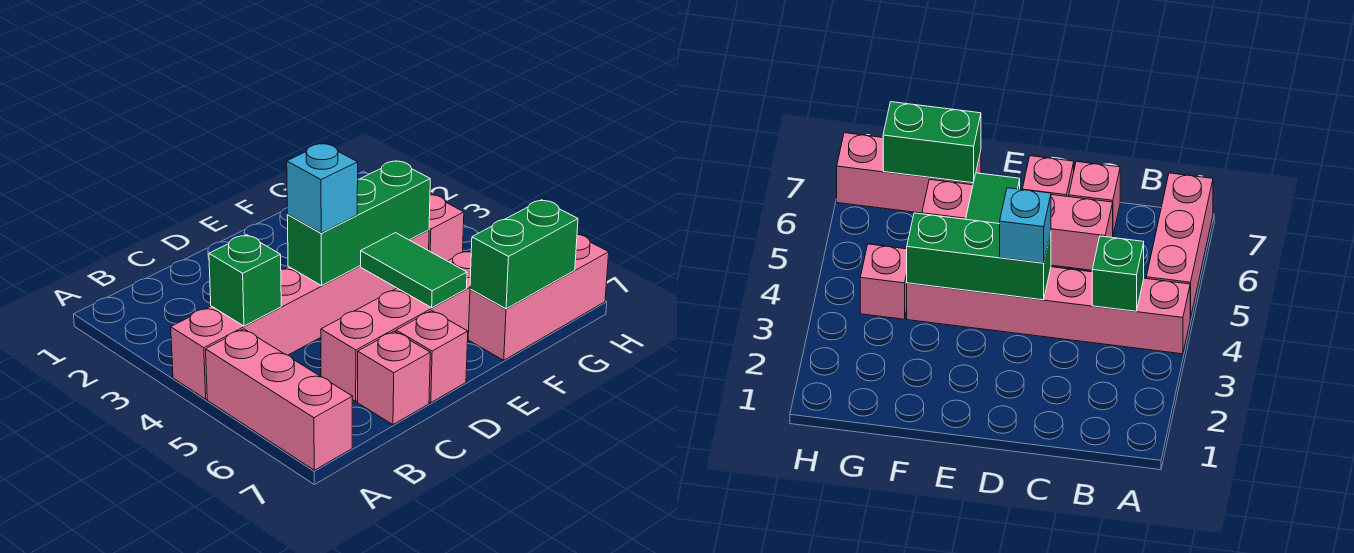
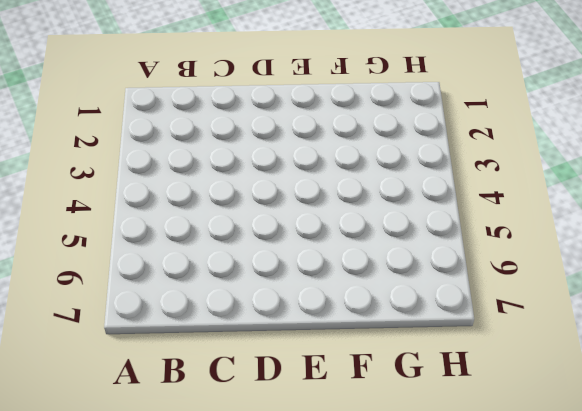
none -> pink 1x6 brick [171,230,429,399]
none -> pink 1x3 brick [206,329,353,470]
none -> pink 1x4 brick [321,251,471,401]

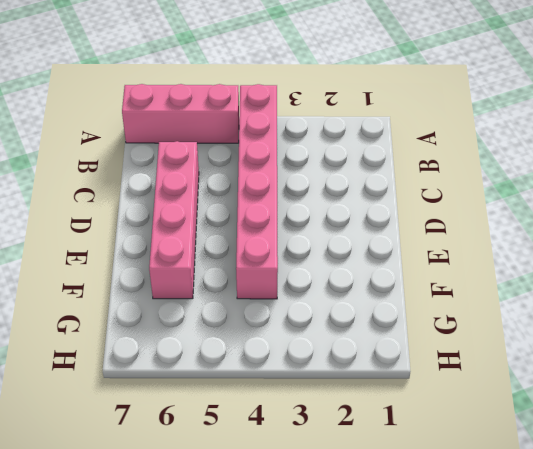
none -> pink 1x1 brick [357,331,430,425]
none -> pink 1x1 brick [396,311,468,403]
none -> pink 1x3 brick [468,234,609,360]

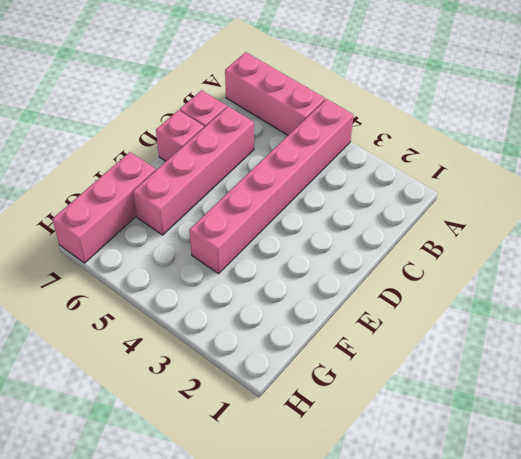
none -> pink 1x1 brick [429,194,464,261]
none -> green 1x1 brick [209,235,281,326]
none -> green 1x3 brick [287,161,430,286]

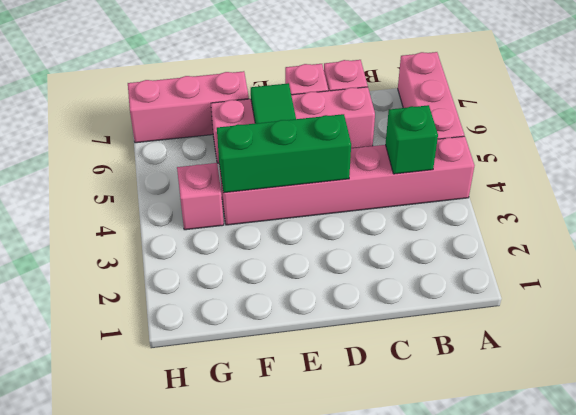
none -> green 1x2 brick [470,200,578,309]
none -> cyan 1x1 brick [287,144,358,233]

